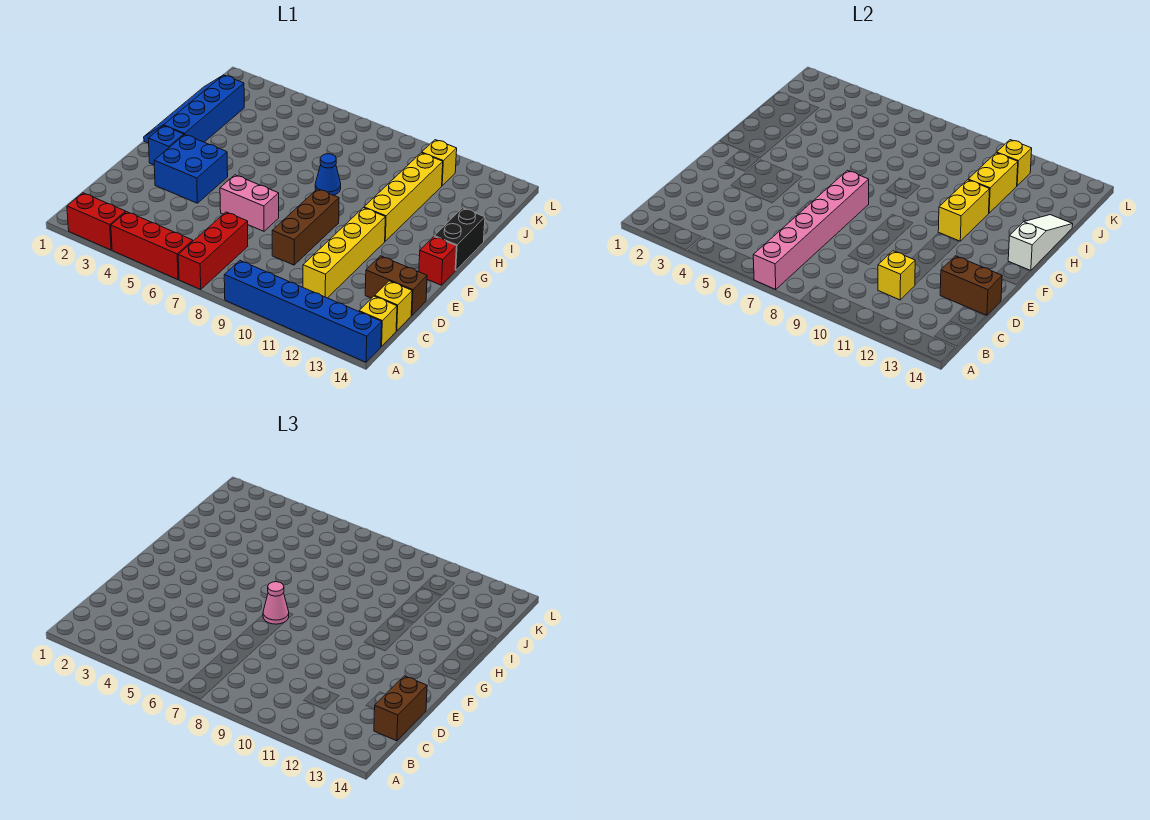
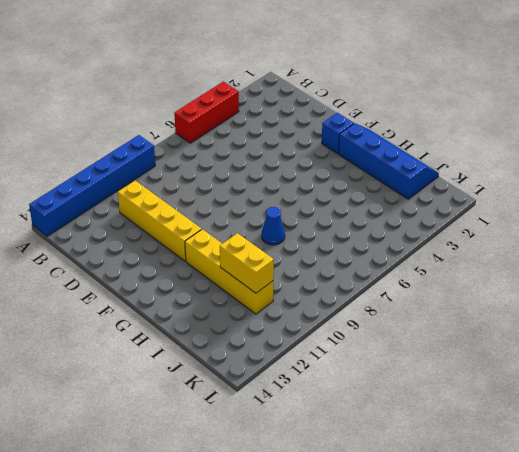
none -> red 1x2 brick [67,193,126,250]
none -> red 1x3 brick [178,212,248,289]
none -> yellow 1x1 brick [359,296,397,346]

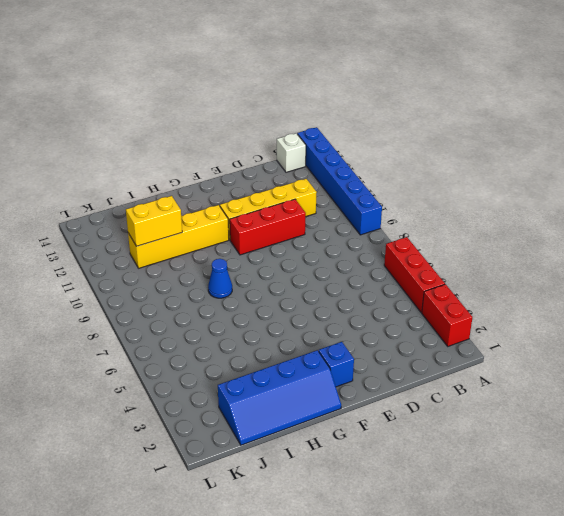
white 1x1 brick [277,133,306,172] -> yellow 1x1 brick [359,296,397,346]
red 1x3 brick [230,199,306,255] -> red 1x3 brick moved to [178,212,248,289]
none -> yellow 1x1 brick [375,281,412,331]
none -> brown 1x3 brick [272,189,339,265]
none -> brown 1x2 brick [365,256,427,315]

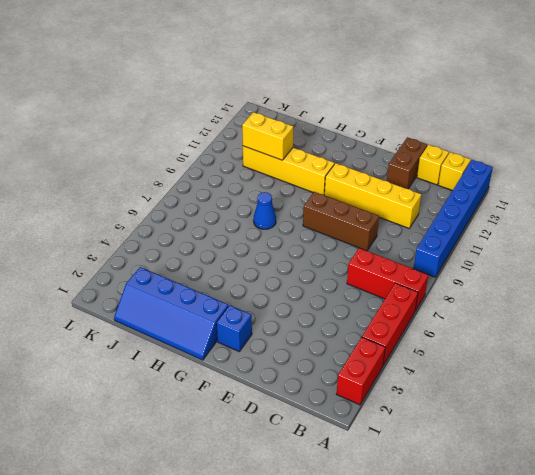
none -> blue 2x2 brick [154,135,228,203]
none -> pink 1x2 brick [220,175,279,231]
none -> red 1x1 brick [419,237,456,285]

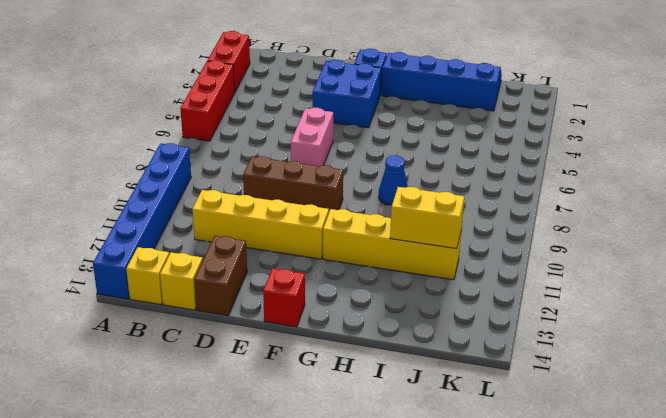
none -> red 1x3 brick [178,212,248,289]
none -> black 1x2 brick [434,208,485,270]
none -> yellow 1x1 brick [422,140,457,186]

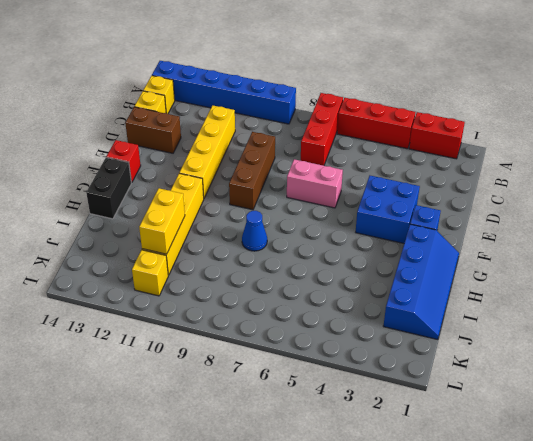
none -> pink 1x6 brick [753,170,869,289]
none -> yellow 1x1 brick [878,251,915,300]
none -> brown 1x2 brick [940,256,1002,315]

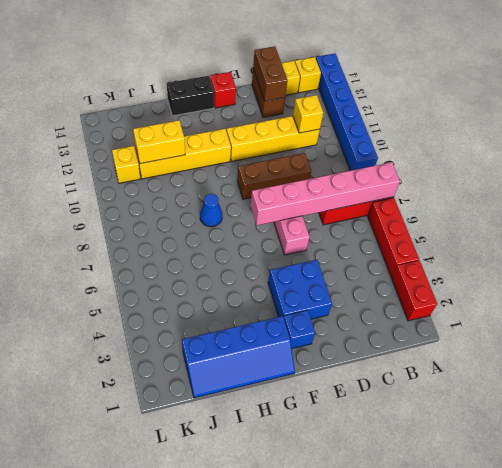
none -> yellow 1x2 brick [938,180,989,241]
none -> white 1x3 slope [1008,215,1073,270]
none -> yellow 1x1 brick [997,140,1032,186]

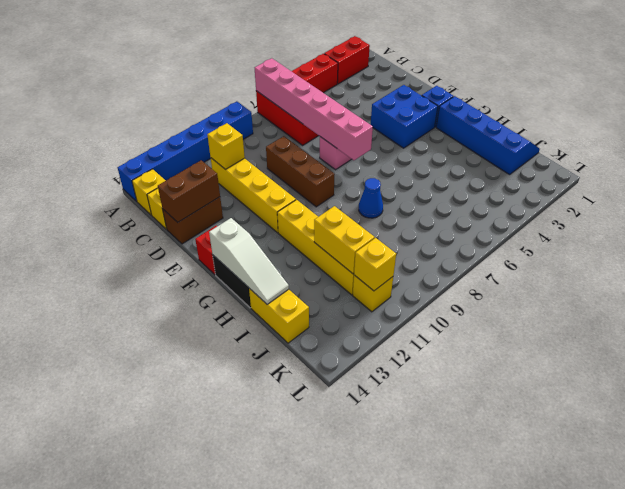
yellow 1x2 brick [249,288,309,343] -> yellow 1x2 brick moved to [938,180,989,241]
none -> brown 1x2 brick [374,676,427,741]
none -> pink 1x1 cone [263,582,289,624]

